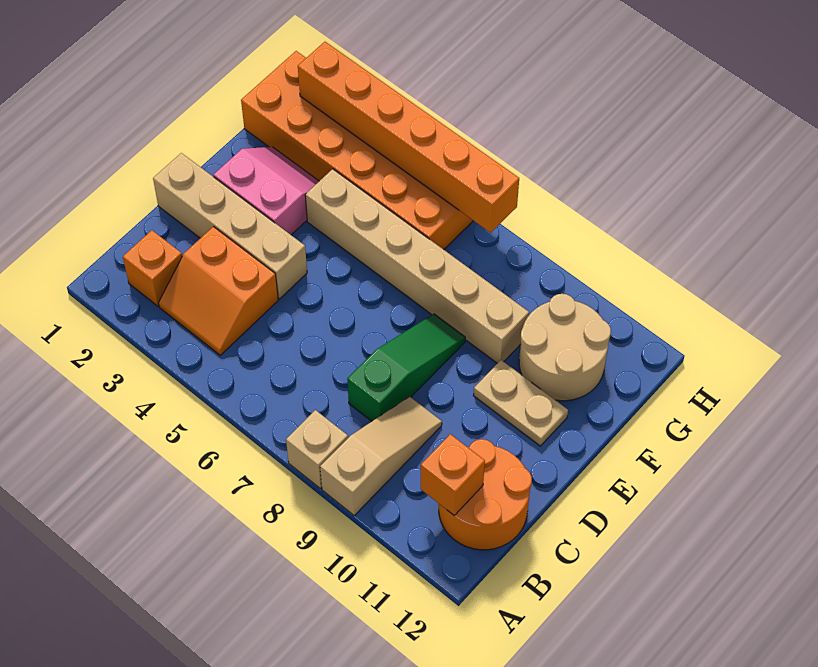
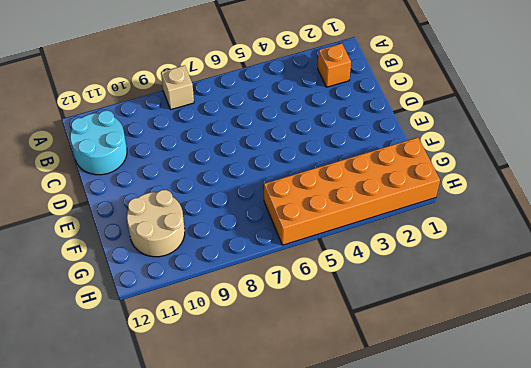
cyan 2x2 round brick [70,110,127,175] -> orange 2x2 round brick [439,439,532,550]
none -> tan 1x3 slope [320,397,442,516]
none -> orange 2x2 slope [159,227,278,355]
none -> green 1x3 slope [347,314,465,421]

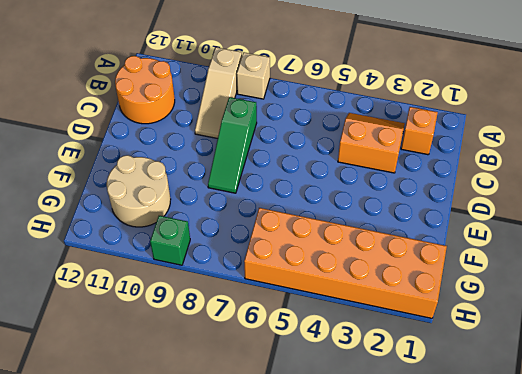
green 1x1 brick [150,216,190,265] -> none
none -> tan 1x4 brick [153,153,307,299]
none -> pink 2x2 slope [214,147,319,235]
none -> tan 1x2 plate [473,360,568,446]

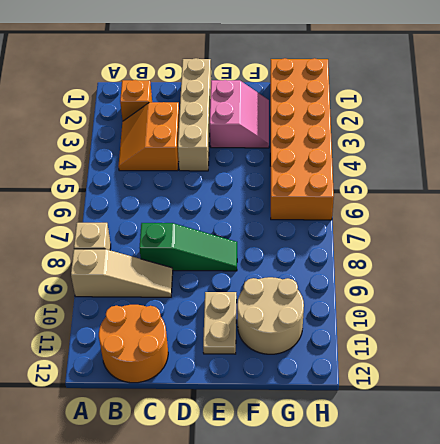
none -> tan 1x6 brick [305,169,529,363]
none -> orange 1x1 brick [421,434,485,516]
none -> orange 1x6 brick [298,42,519,233]

